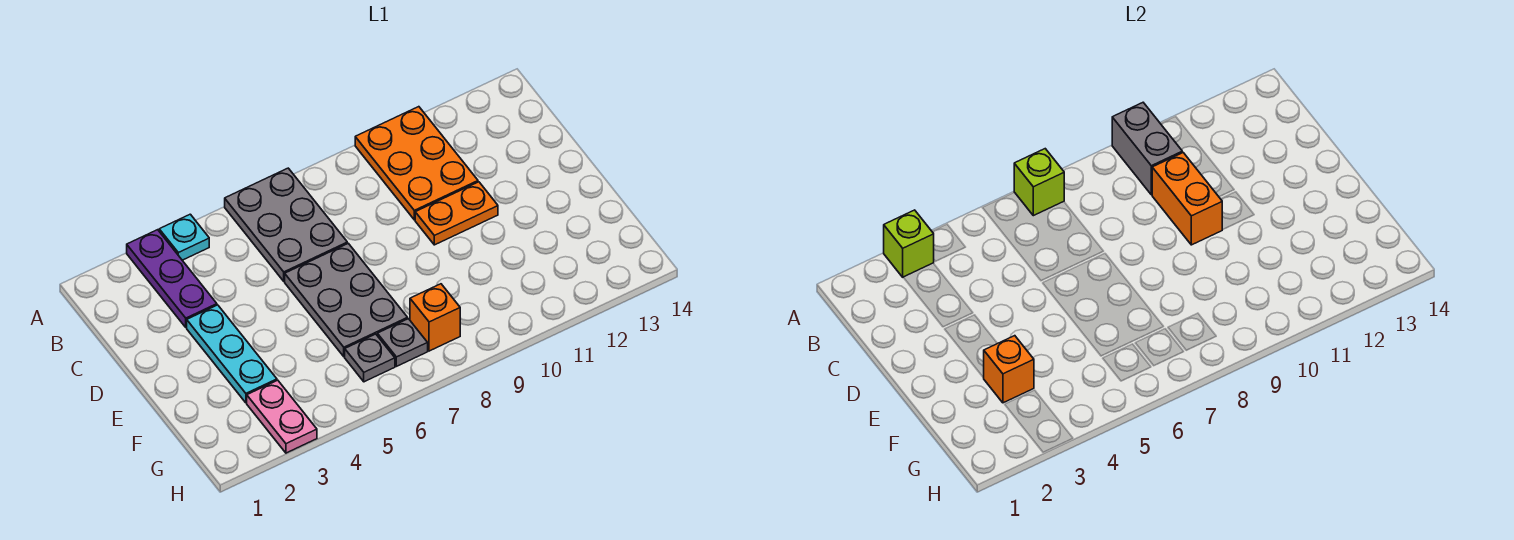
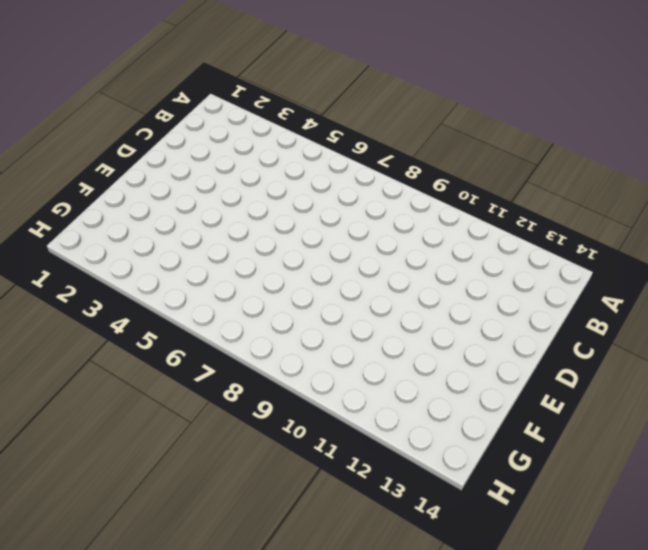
none -> purple 1x3 plate [127,230,217,327]
none -> cyan 1x1 plate [159,214,209,260]
none -> grey 2x3 plate [225,168,347,281]

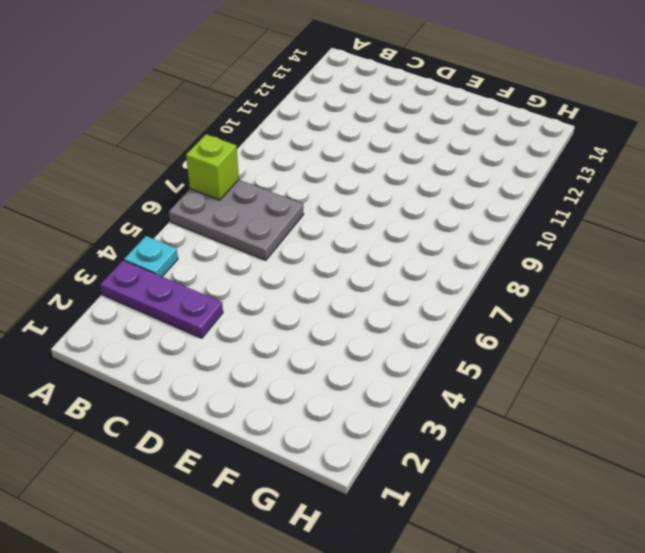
none -> orange 2x3 plate [355,107,478,220]
none -> cyan 1x3 plate [187,305,277,403]
none -> grey 2x3 plate [285,243,408,357]

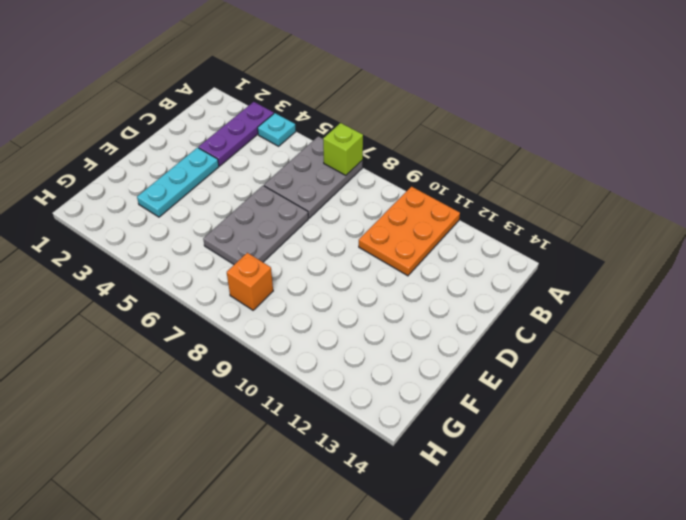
none -> orange 1x2 plate [415,182,498,245]
none -> pink 1x2 plate [247,380,317,453]
none -> grey 1x1 plate [345,334,395,382]

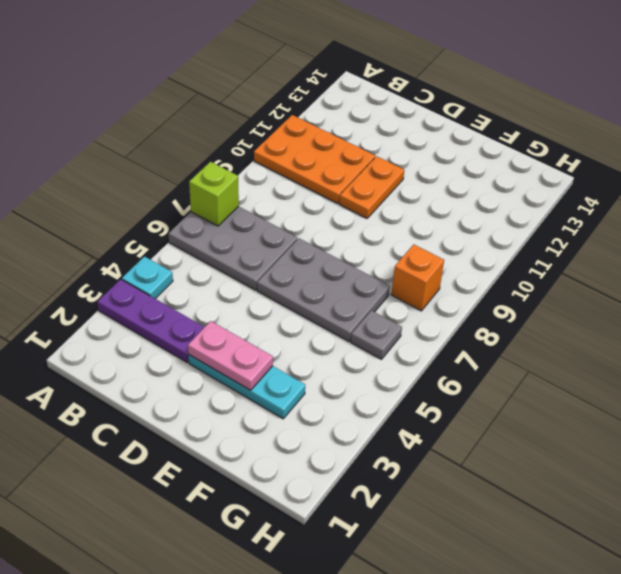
pink 1x2 plate [188,321,273,390] -> pink 1x2 plate moved to [247,380,317,453]
none -> grey 1x1 plate [377,319,428,366]
none -> lime 1x1 brick [884,210,934,277]
none -> grey 1x2 brick [1112,103,1182,195]

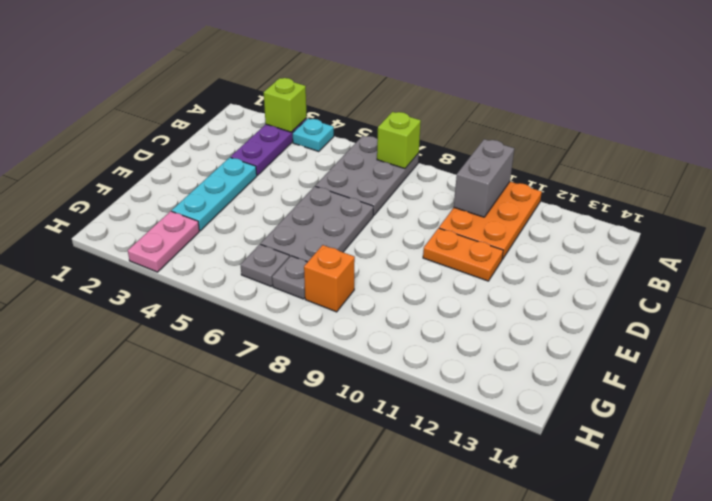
none -> orange 1x2 brick [1152,153,1222,245]
none -> orange 1x1 brick [984,336,1034,403]

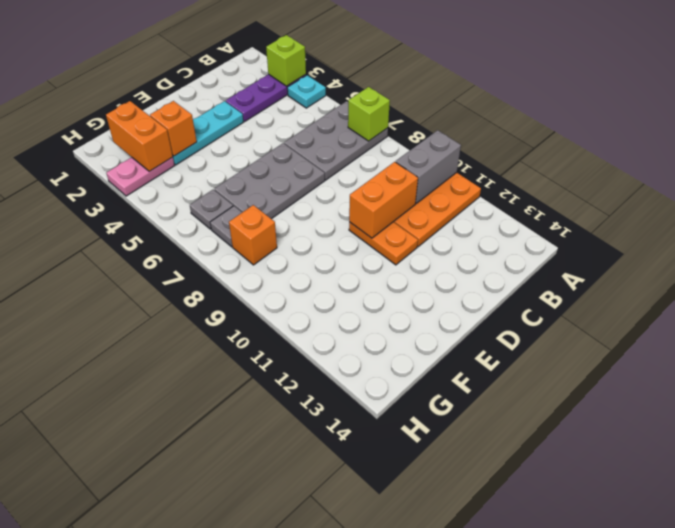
orange 1x2 brick [106,101,173,171] -> none

